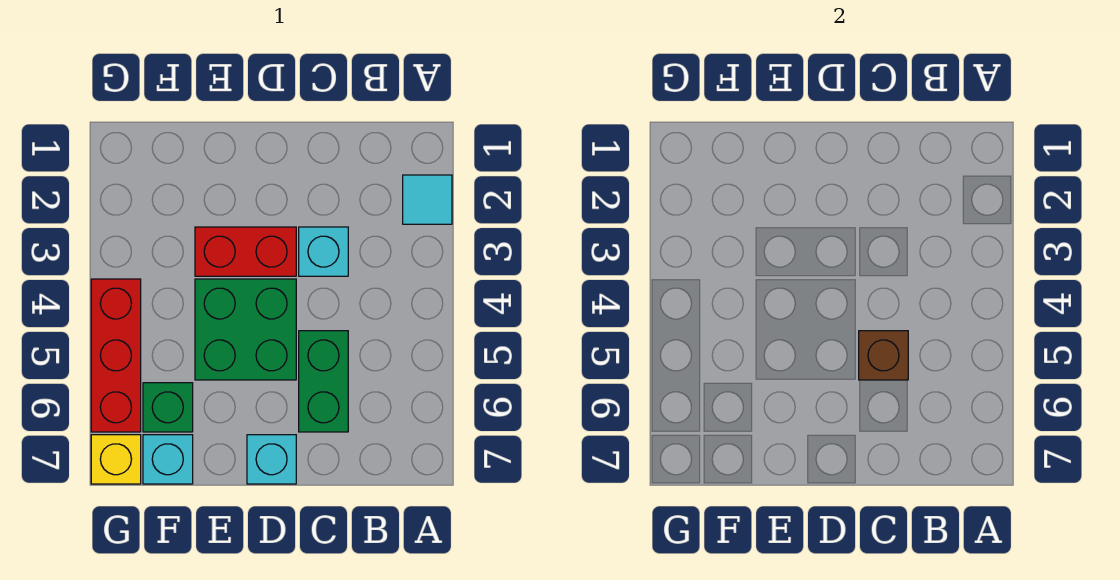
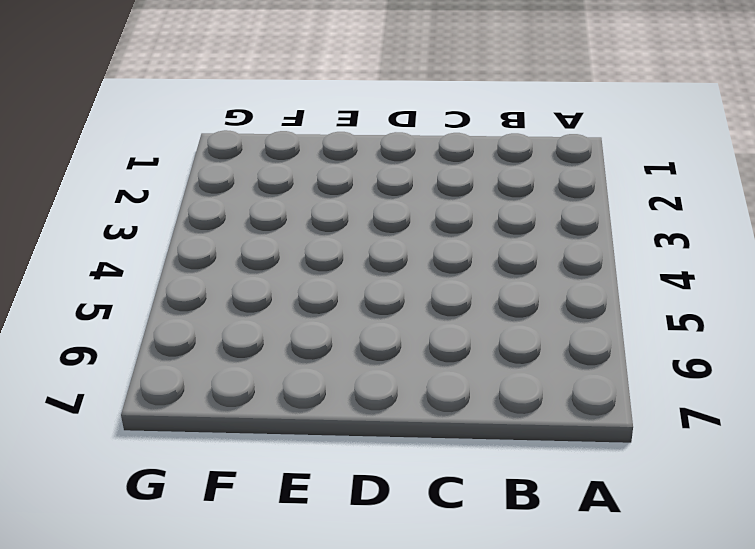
none -> cyan 1x1 tile [403,175,452,224]
none -> cyan 1x1 brick [299,227,348,276]

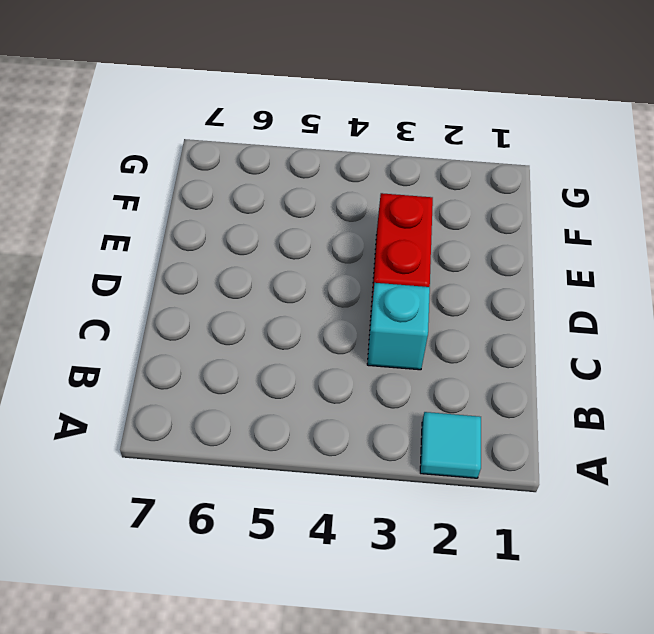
none -> green 1x2 brick [299,331,348,432]
none -> green 2x2 brick [195,279,296,380]

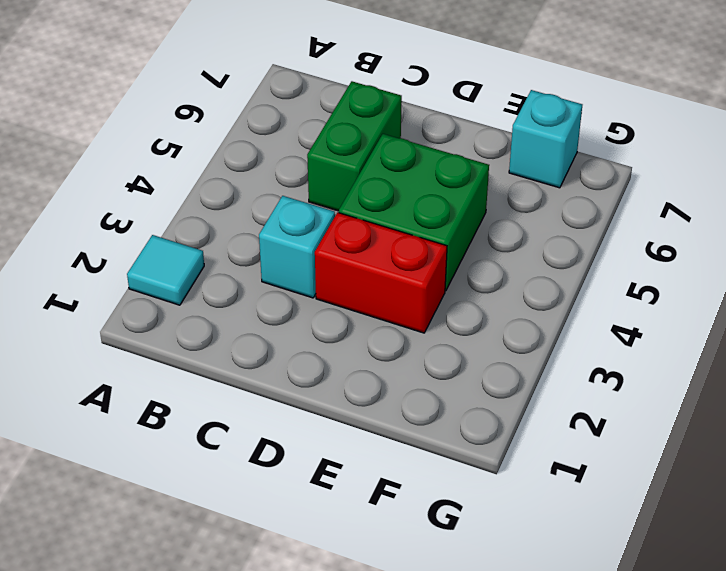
none -> cyan 1x1 brick [247,435,296,484]
none -> green 1x1 brick [143,383,193,432]

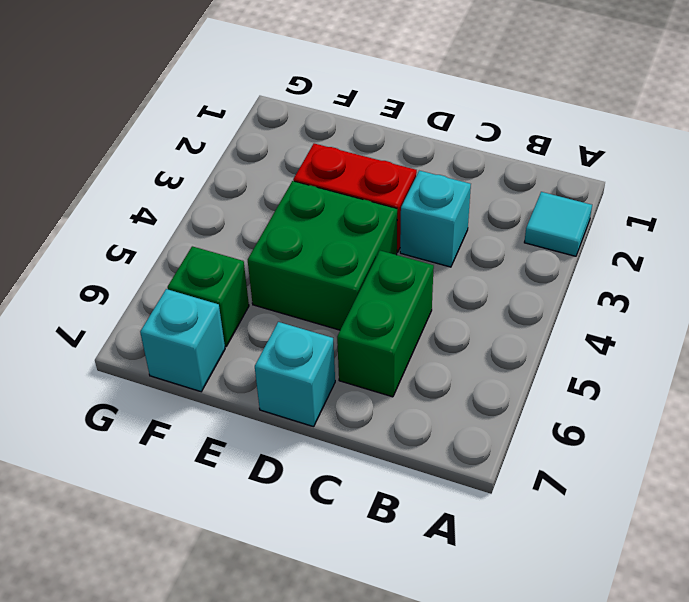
none -> red 1x3 brick [91,279,141,432]
none -> yellow 1x1 brick [91,435,141,484]

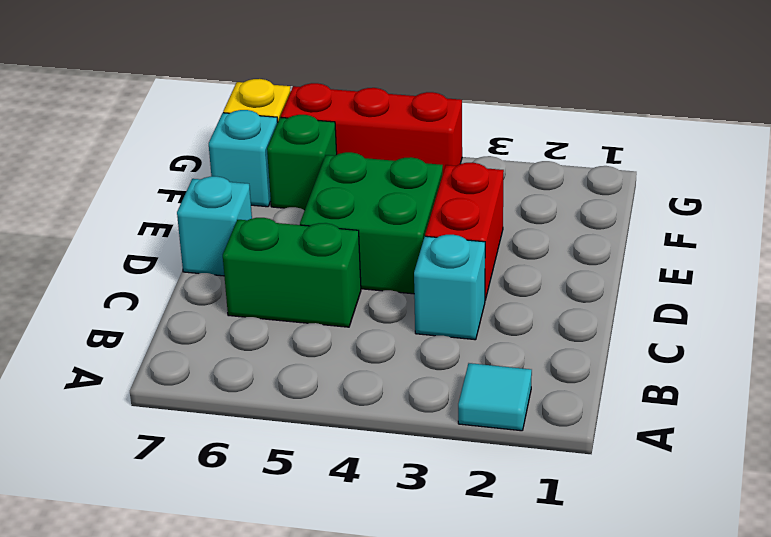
none -> brown 1x1 brick [859,331,908,380]

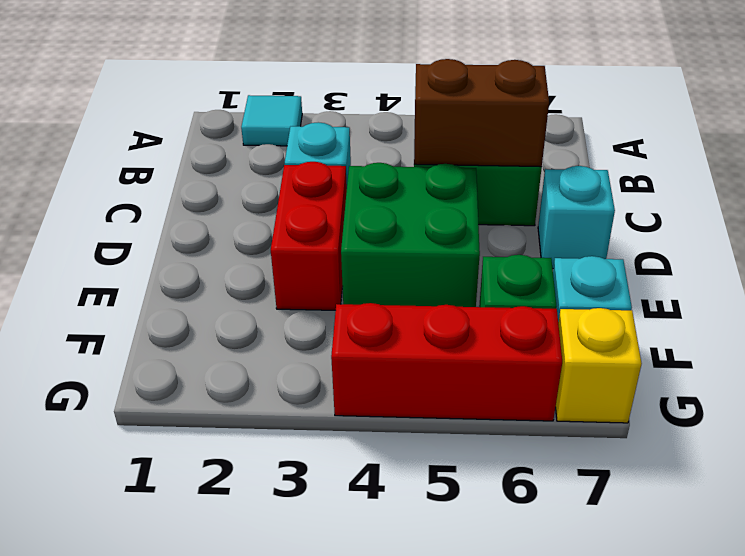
brown 1x2 brick [414,59,549,167] -> brown 1x1 brick [859,331,908,380]

